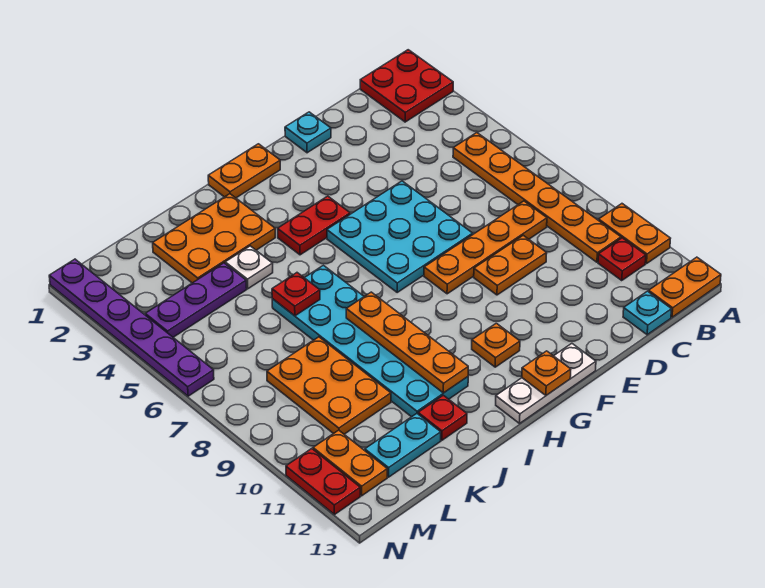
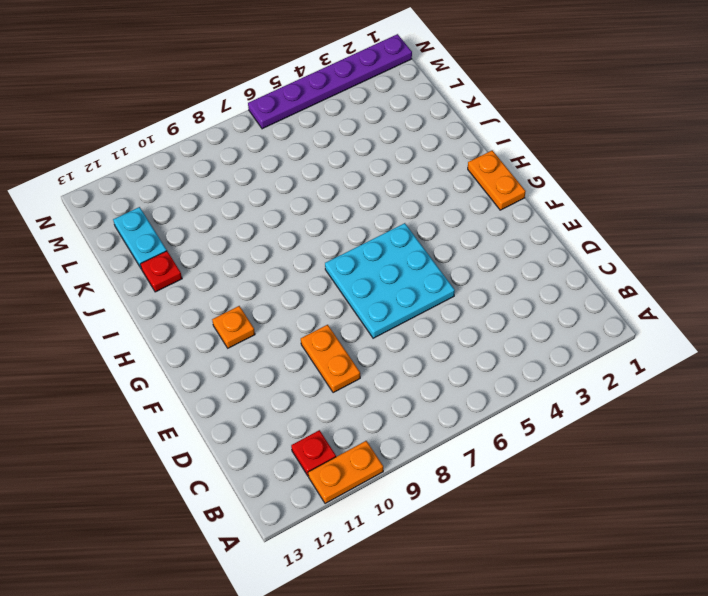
none -> red 2x2 plate [360,50,453,122]
none -> orange 1x2 plate [649,257,721,317]
none -> orange 1x6 plate [453,133,621,262]

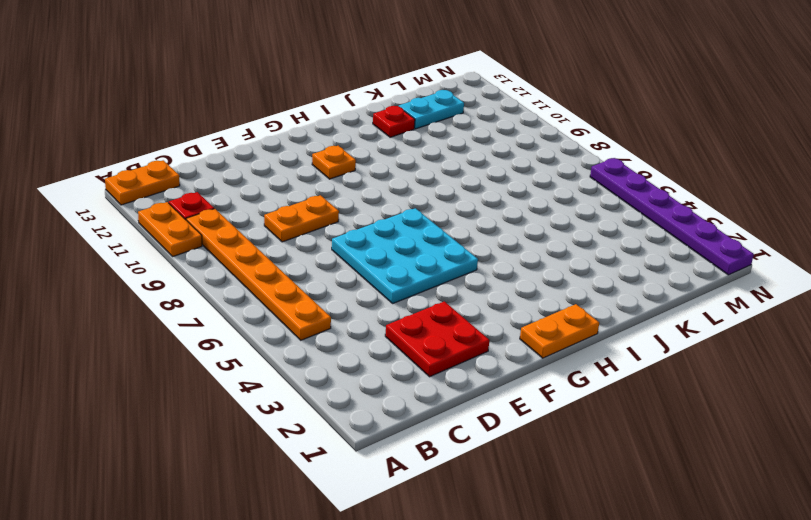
red 2x2 plate [385,301,489,377] -> red 2x2 plate moved to [360,50,453,122]
none -> orange 1x4 plate [424,201,547,294]
none -> cyan 1x1 plate [623,291,672,335]
none -> cyan 1x1 plate [285,112,331,153]

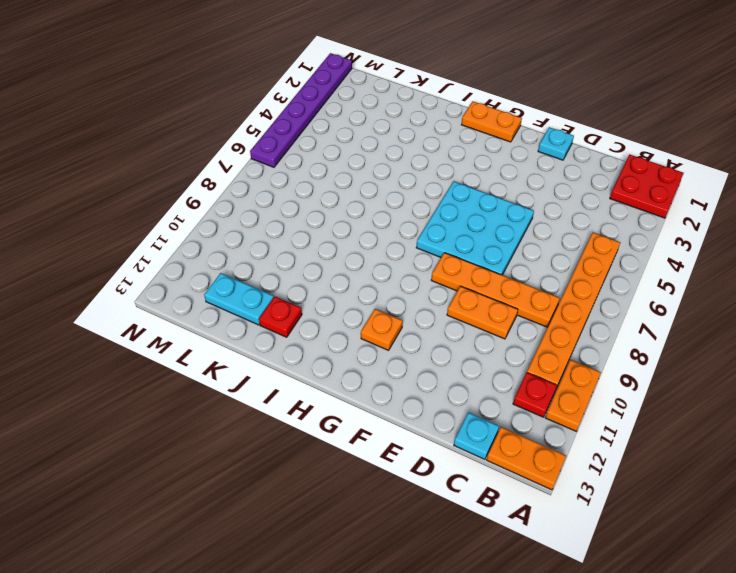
none -> white 1x3 plate [496,343,596,423]
none -> red 1x2 plate [278,196,350,255]
none -> orange 2x3 plate [153,194,275,283]

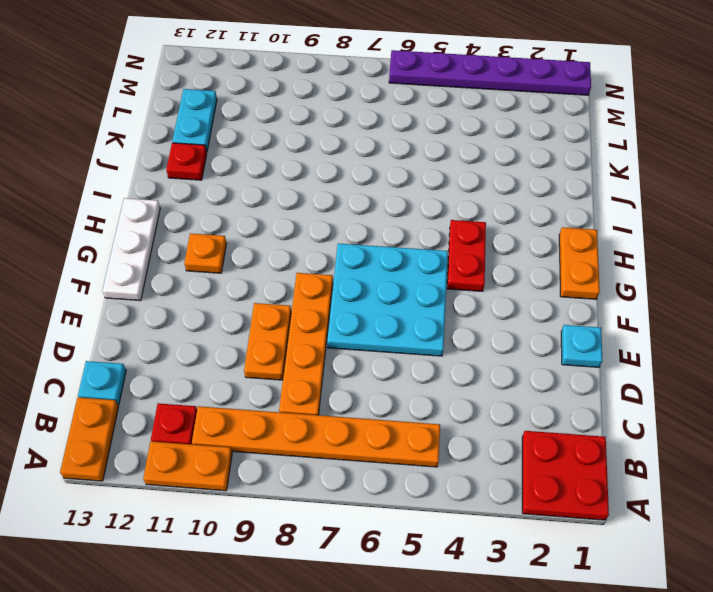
none -> orange 2x3 plate [153,194,275,283]
none -> cyan 2x6 plate [272,265,468,417]
none -> white 1x1 plate [225,246,273,289]

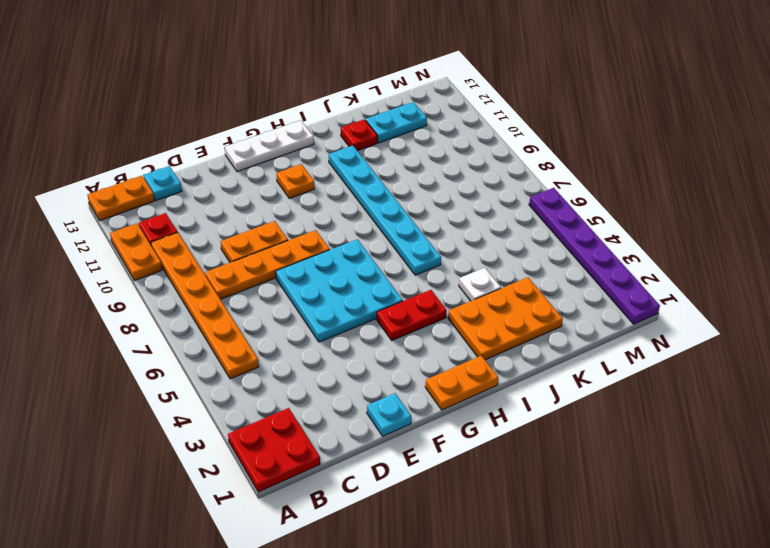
cyan 1x6 plate [329,145,441,275] -> cyan 2x6 plate [272,265,468,417]
none -> purple 1x3 plate [145,263,247,337]
none -> orange 2x3 plate [267,337,391,434]
none -> orange 1x2 plate [313,430,387,496]

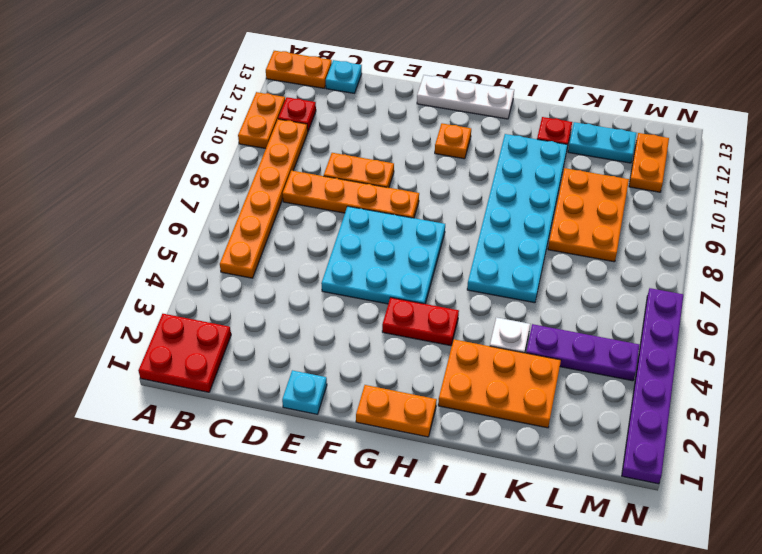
none -> red 1x2 plate [286,449,360,515]
none -> orange 1x1 plate [522,351,571,395]
none -> orange 1x4 plate [346,292,468,393]

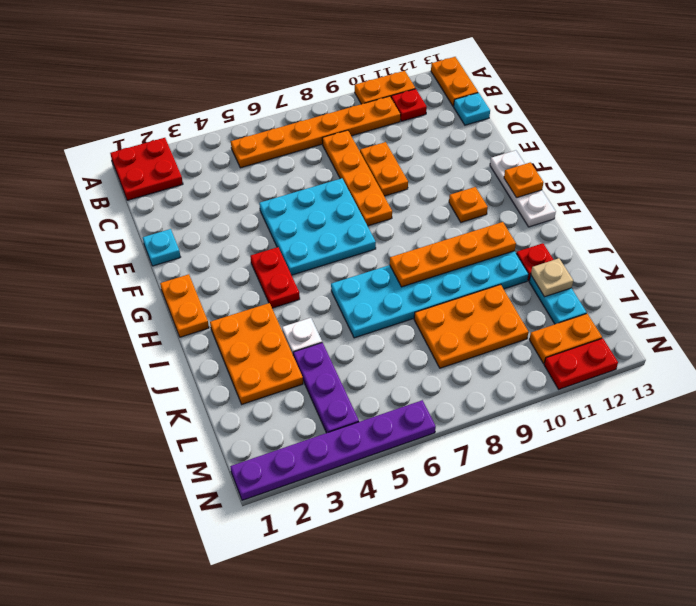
tan 1x1 plate [531,258,573,297] -> none
none -> red 1x1 plate [272,273,320,316]

